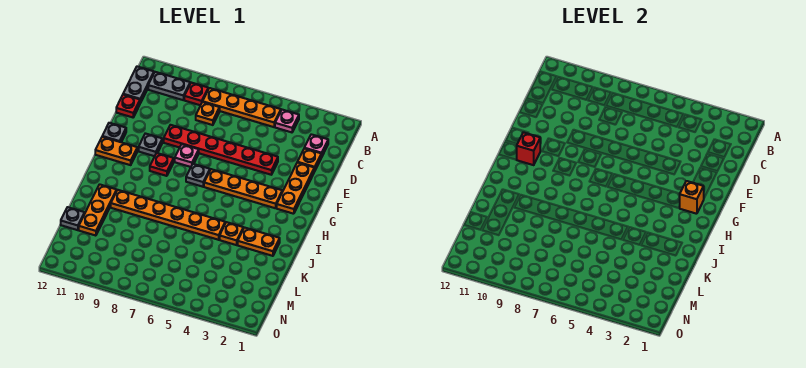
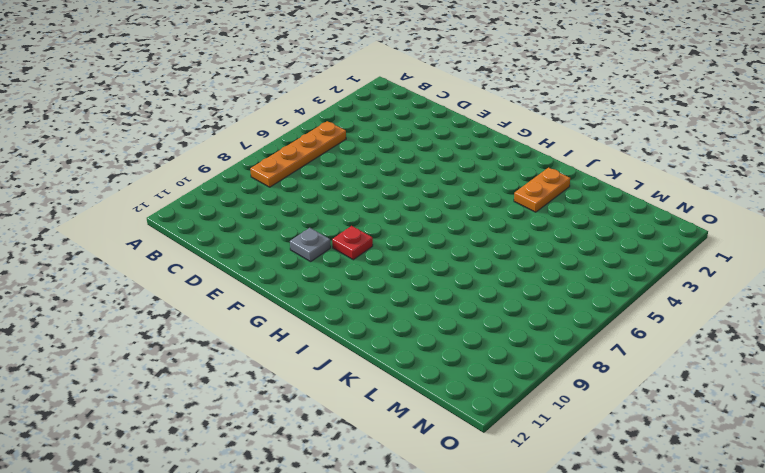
none -> pink 1x1 plate [275,110,299,132]
none -> red 1x1 plate [184,83,208,105]
none -> grey 1x2 plate [148,72,190,100]

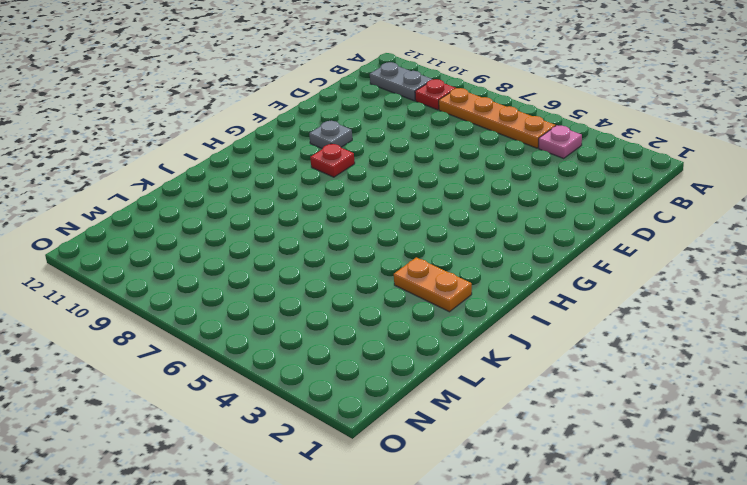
none -> grey 1x2 plate [123,67,154,103]
none -> pink 1x1 plate [305,134,328,157]
none -> orange 1x1 plate [196,102,220,125]

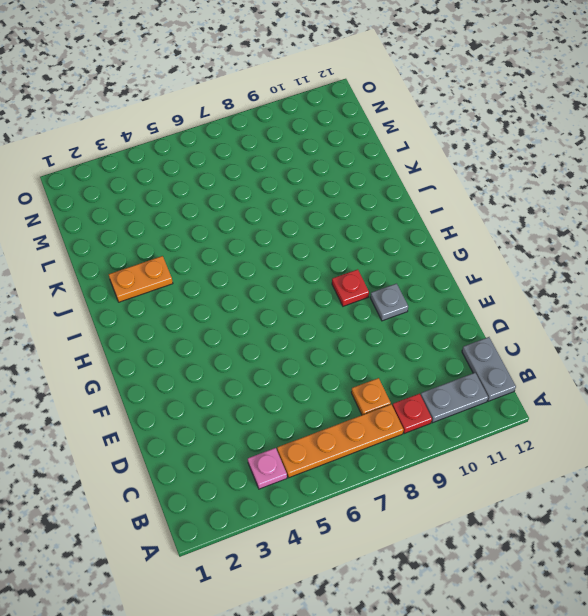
none -> pink 1x1 plate [305,134,328,157]
none -> orange 1x1 plate [297,148,321,171]
none -> red 1x1 plate [116,95,140,117]

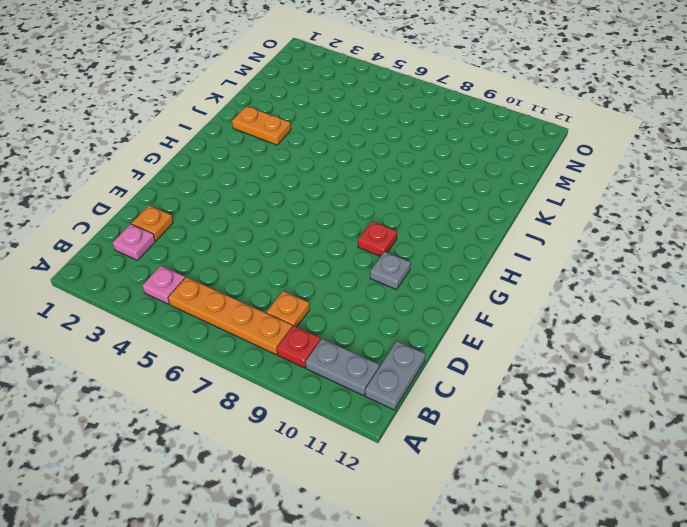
none -> red 1x1 plate [116,95,140,117]
none -> orange 1x3 plate [277,163,314,214]
none -> red 1x6 plate [164,125,278,175]

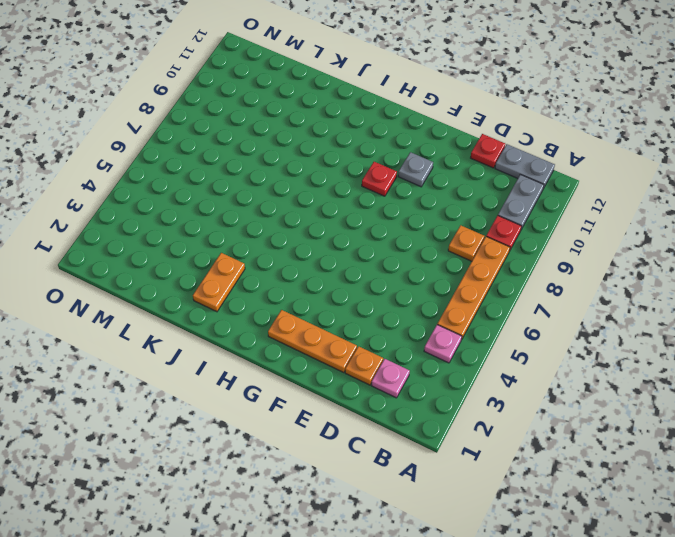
none -> red 1x6 plate [164,125,278,175]
none -> pink 1x1 plate [175,144,199,167]
none -> grey 1x1 plate [102,123,126,142]

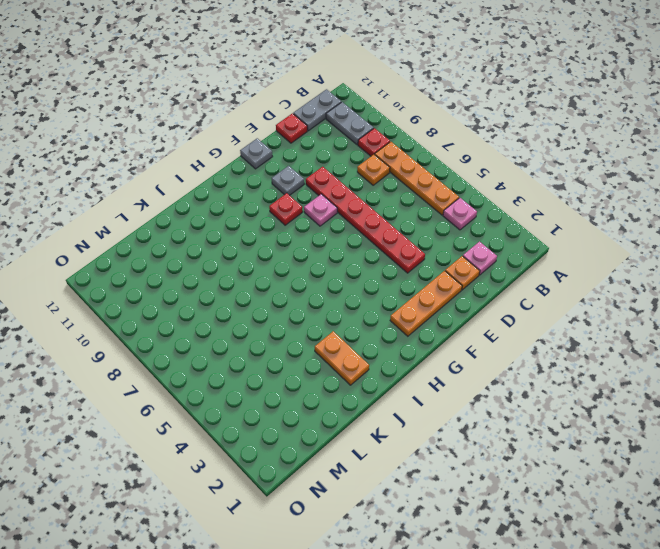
none -> orange 1x4 plate [204,169,282,208]
none -> grey 1x1 plate [186,164,210,187]
none -> orange 1x2 plate [95,137,137,165]

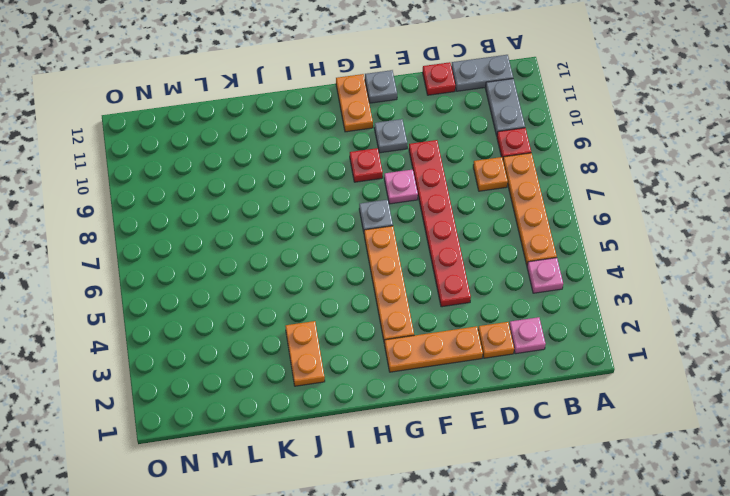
none -> orange 1x1 plate [220,222,243,245]
none -> orange 1x6 plate [111,190,225,240]
none -> orange 1x3 plate [79,184,117,236]

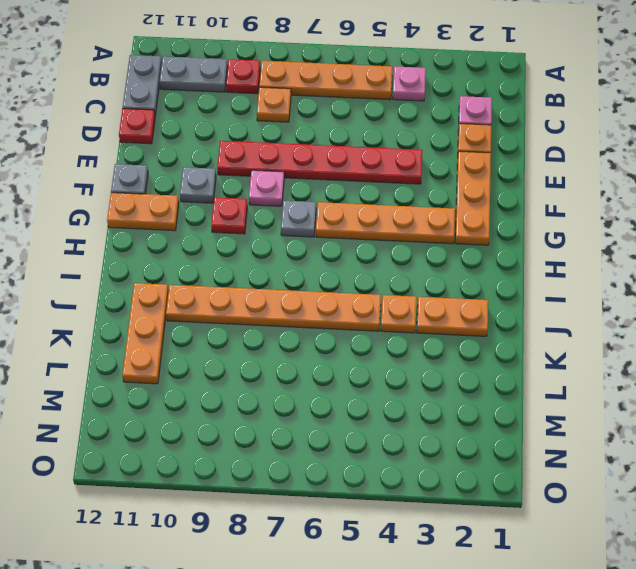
none -> grey 1x1 plate [61,207,85,230]
none -> orange 1x1 brick [680,181,704,214]
none -> red 1x1 brick [517,132,540,165]

